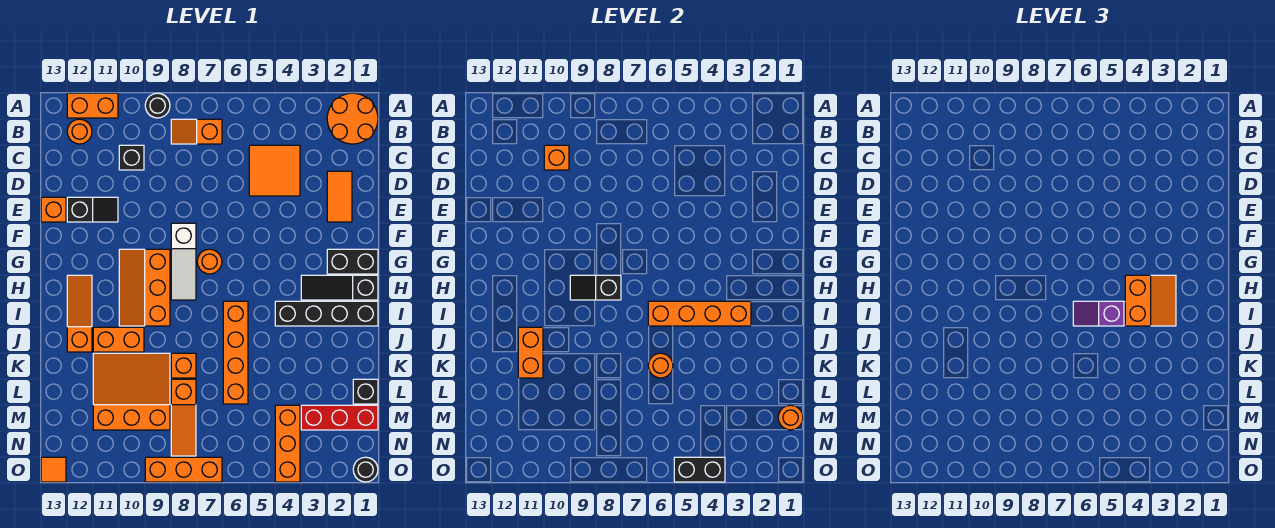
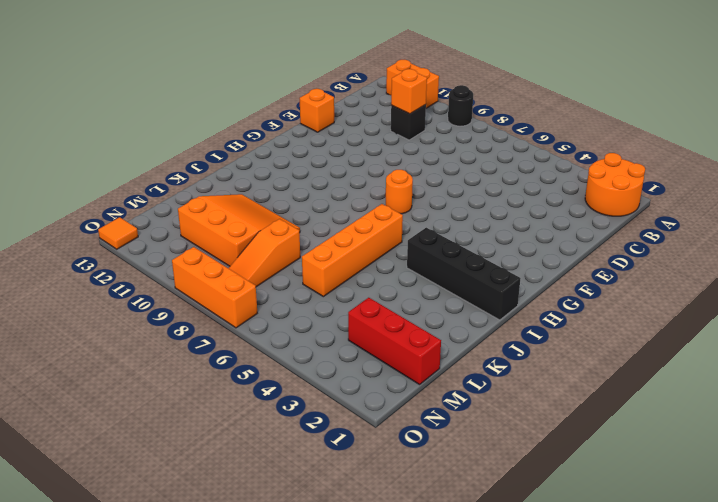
none -> orange 1x2 slope [171,119,222,144]
none -> orange 1x1 round brick [67,119,92,144]
none -> orange 2x2 tile [249,145,300,196]
none -> orange 1x2 tile [327,171,352,222]

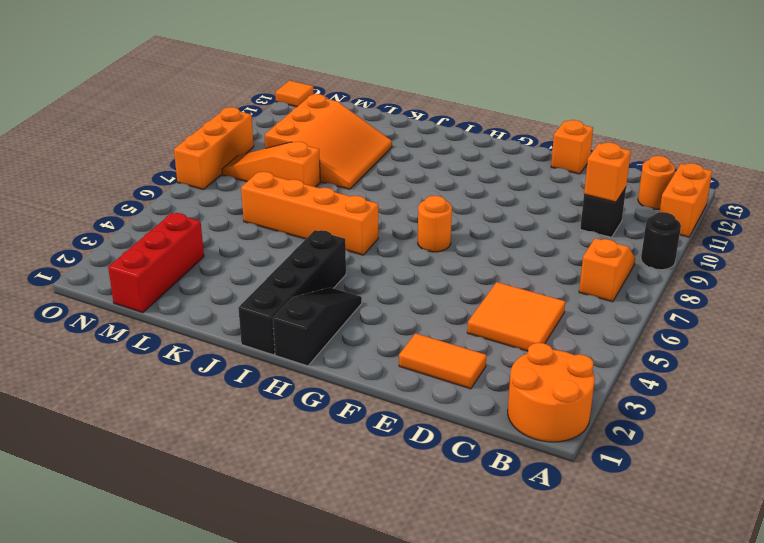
none -> black 1x2 slope [67,197,118,222]
none -> white 1x3 slope [171,223,196,300]
none -> black 1x2 brick [327,249,378,274]
none -> orange 2x3 slope [119,249,170,326]

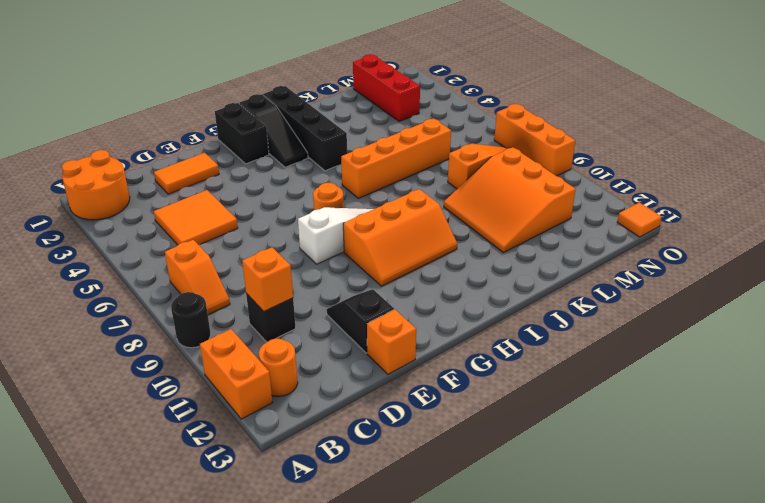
none -> orange 1x3 slope [67,275,92,352]
none -> orange 1x2 brick [93,327,144,352]
none -> orange 1x1 brick [171,353,196,378]
none -> black 1x1 brick [353,379,378,404]

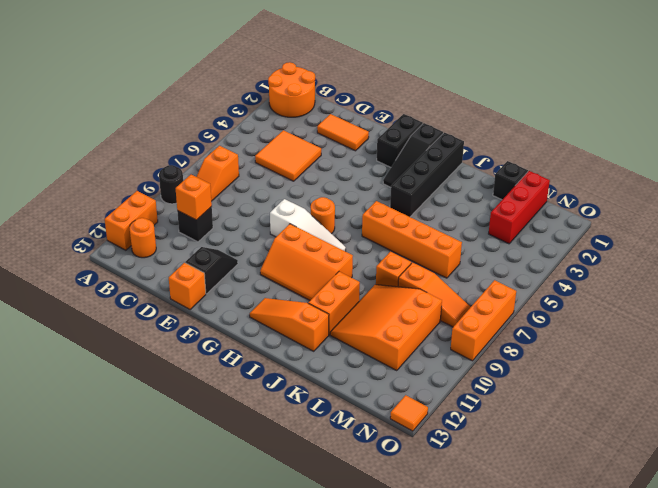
none -> orange 1x3 brick [275,405,300,482]
none -> black 1x1 round brick [353,457,378,482]
none -> black 1x2 slope [570,275,621,300]
none -> orange 1x4 brick [648,301,751,326]

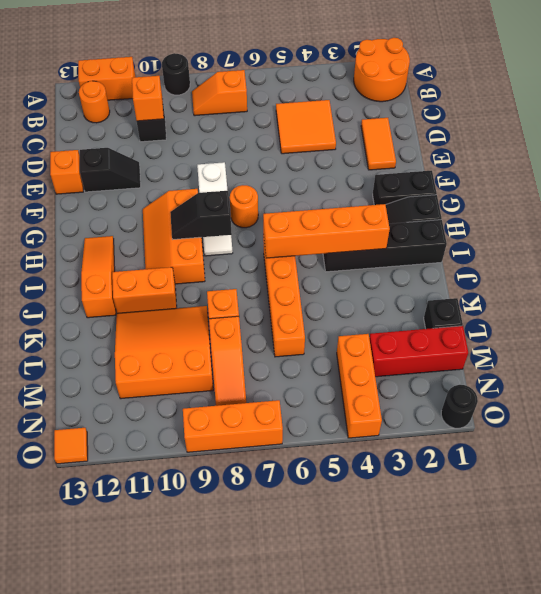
none -> orange 1x2 brick [518,327,543,378]
none -> orange 1x1 round brick [648,353,673,378]
none -> orange 1x1 round brick [778,405,803,430]
none -> black 1x2 brick [674,457,725,482]

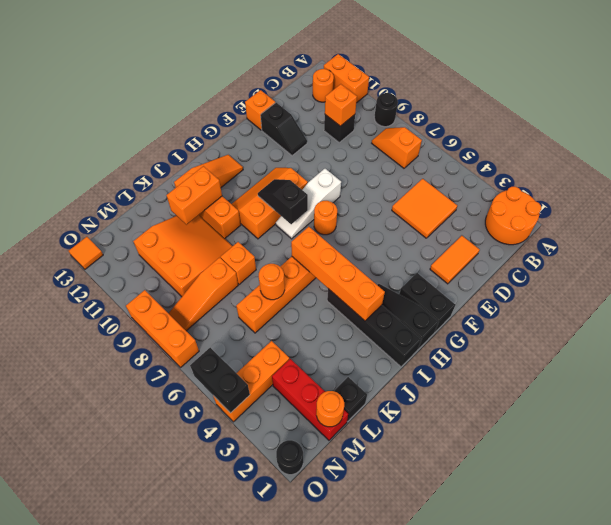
none -> orange 2x2 slope [1125,275,1176,326]
none -> purple 1x2 slope [1073,301,1124,326]

